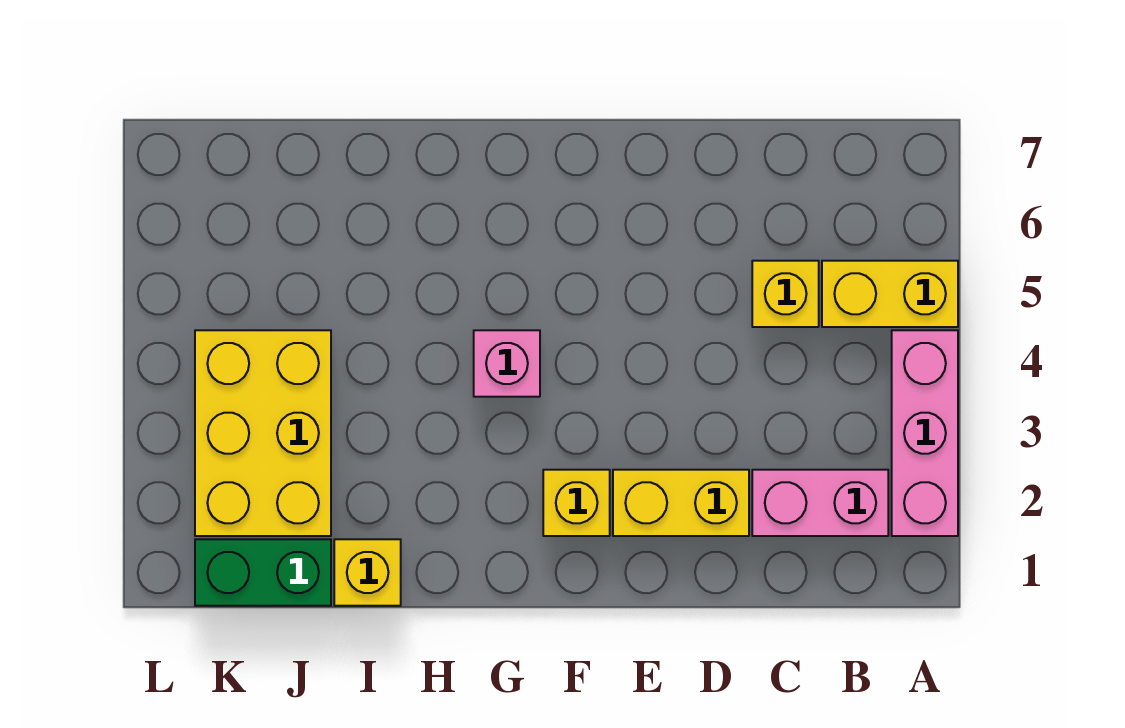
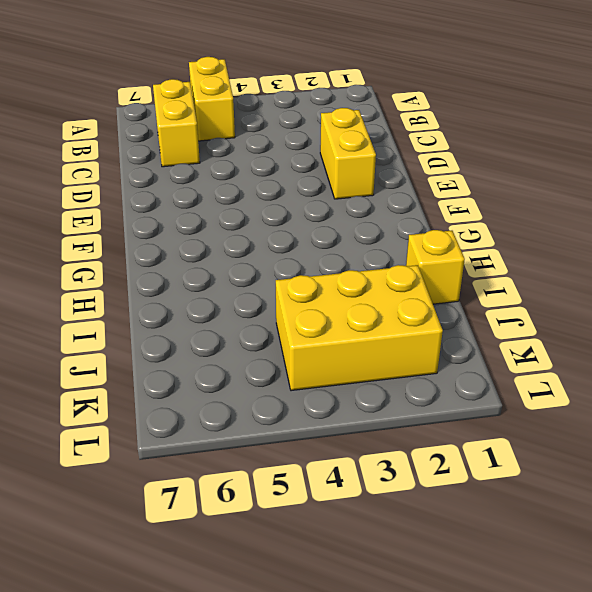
yellow 1x2 brick [153,79,200,167] -> none
none -> pink 1x3 brick [892,330,958,536]
none -> pink 1x2 brick [752,470,888,536]

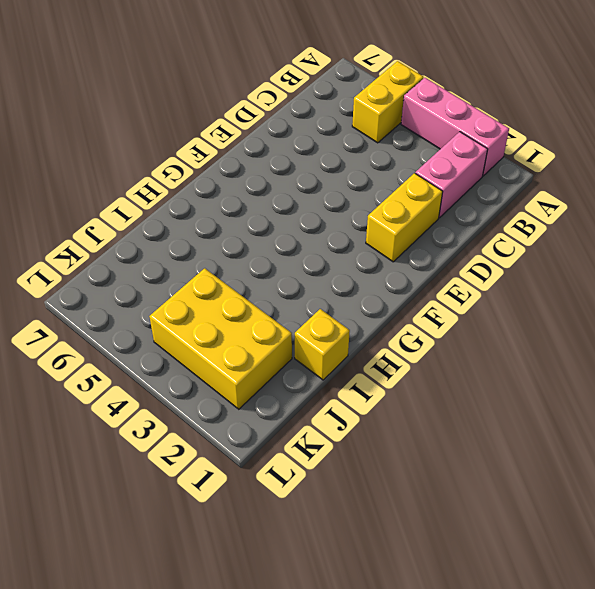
none -> yellow 1x1 brick [752,261,819,327]
none -> yellow 1x1 brick [543,470,610,536]

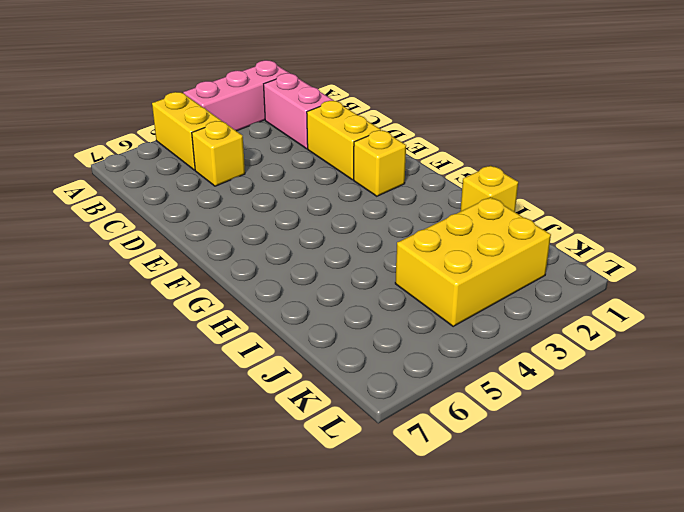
none -> pink 1x1 brick [474,330,540,397]
none -> green 1x2 brick [195,539,331,606]

